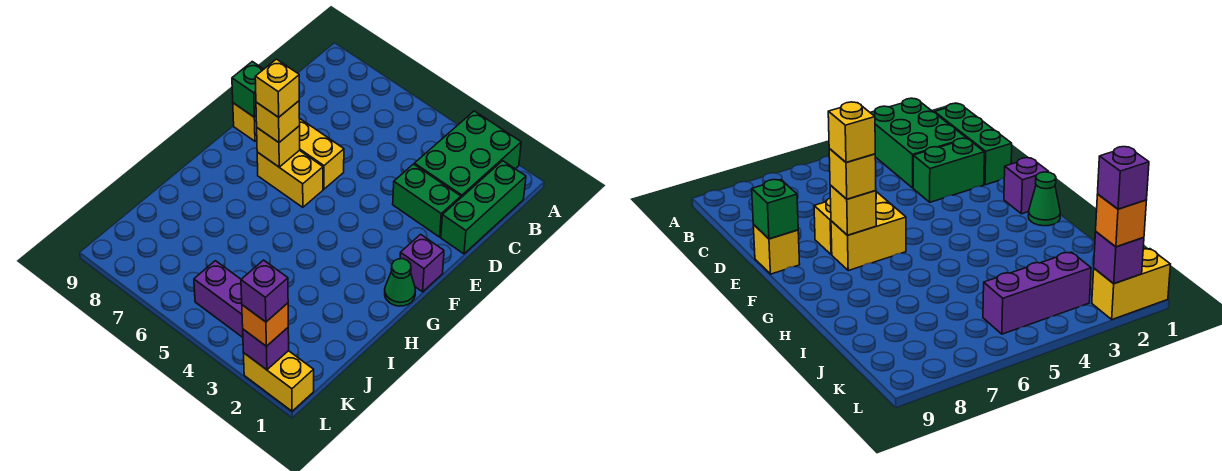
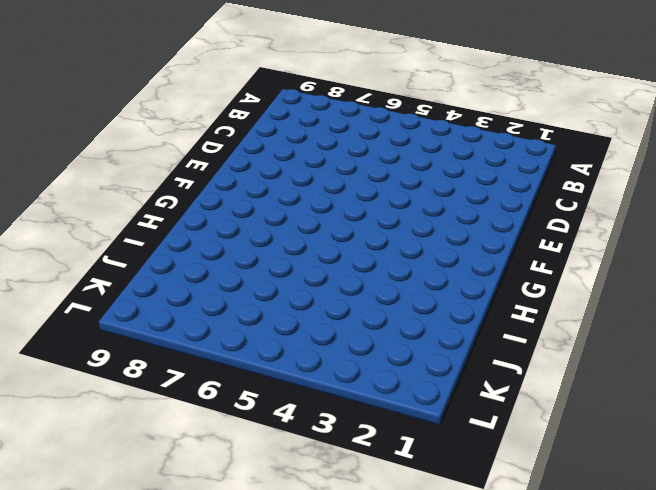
none -> green 2x3 brick [414,111,521,197]
none -> green 1x3 brick [441,161,526,254]
none -> green 1x2 brick [393,164,461,237]

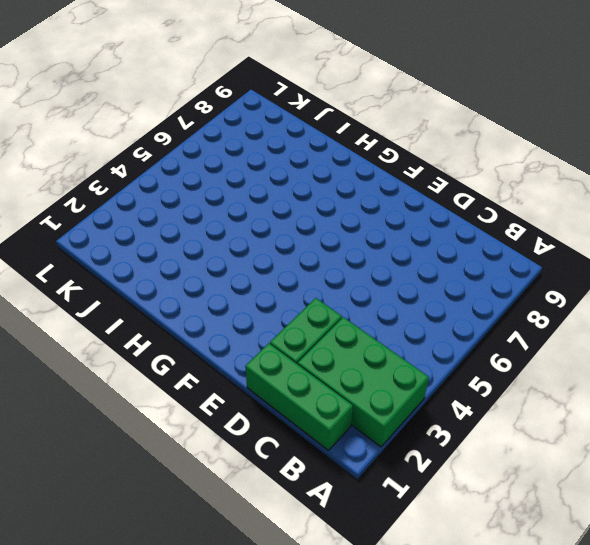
none -> yellow 1x2 brick [299,118,344,189]
none -> yellow 1x1 brick [233,103,257,141]
none -> purple 1x1 brick [400,234,444,292]

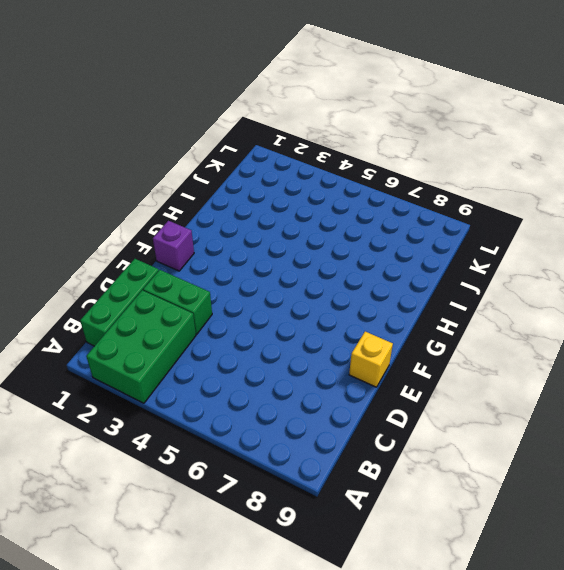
none -> yellow 1x2 brick [299,118,344,189]
none -> yellow 1x2 brick [257,150,323,207]
none -> green 1x1 cone [385,259,415,306]

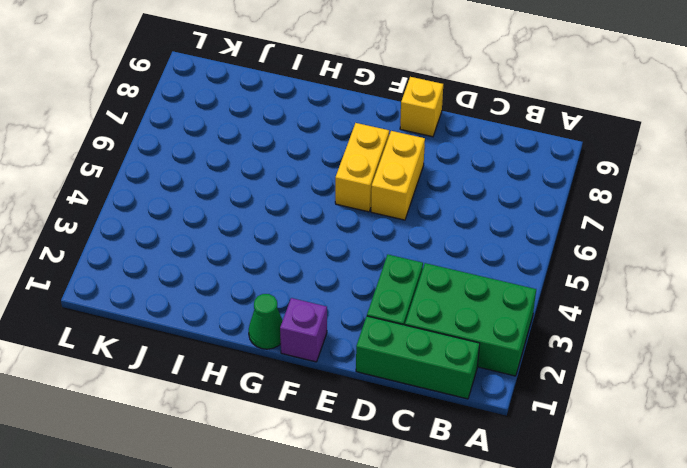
none -> purple 1x3 brick [194,261,243,337]
none -> yellow 1x2 brick [244,351,314,411]
none -> green 1x1 brick [232,62,264,117]

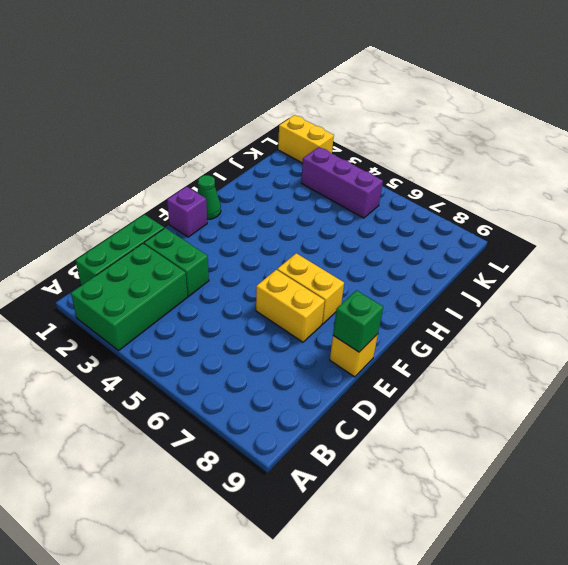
none -> yellow 1x1 brick [257,126,300,167]
none -> purple 1x1 brick [243,328,289,370]
none -> yellow 1x1 brick [256,101,300,142]

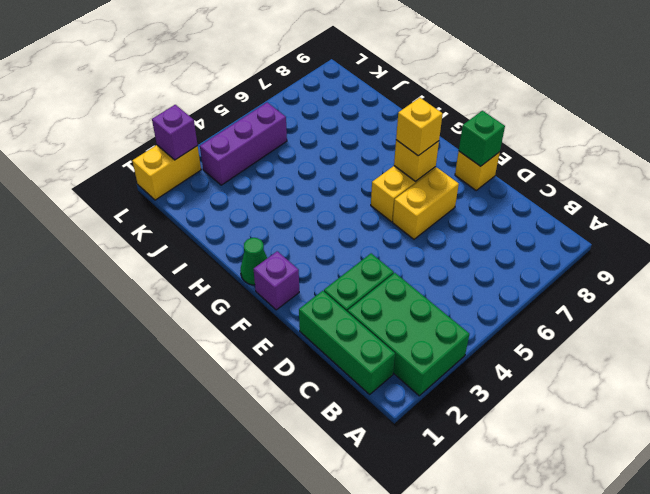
none -> orange 1x1 brick [242,303,288,346]
none -> yellow 1x1 brick [255,59,299,117]
none -> purple 1x1 brick [241,260,288,322]

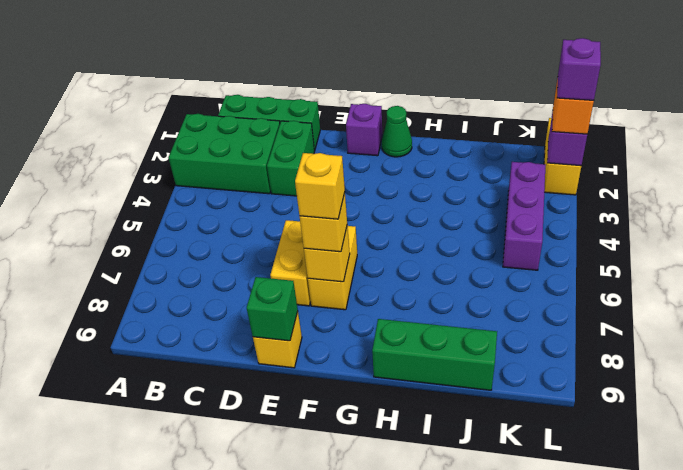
green 1x3 brick [372,319,497,390] -> none

